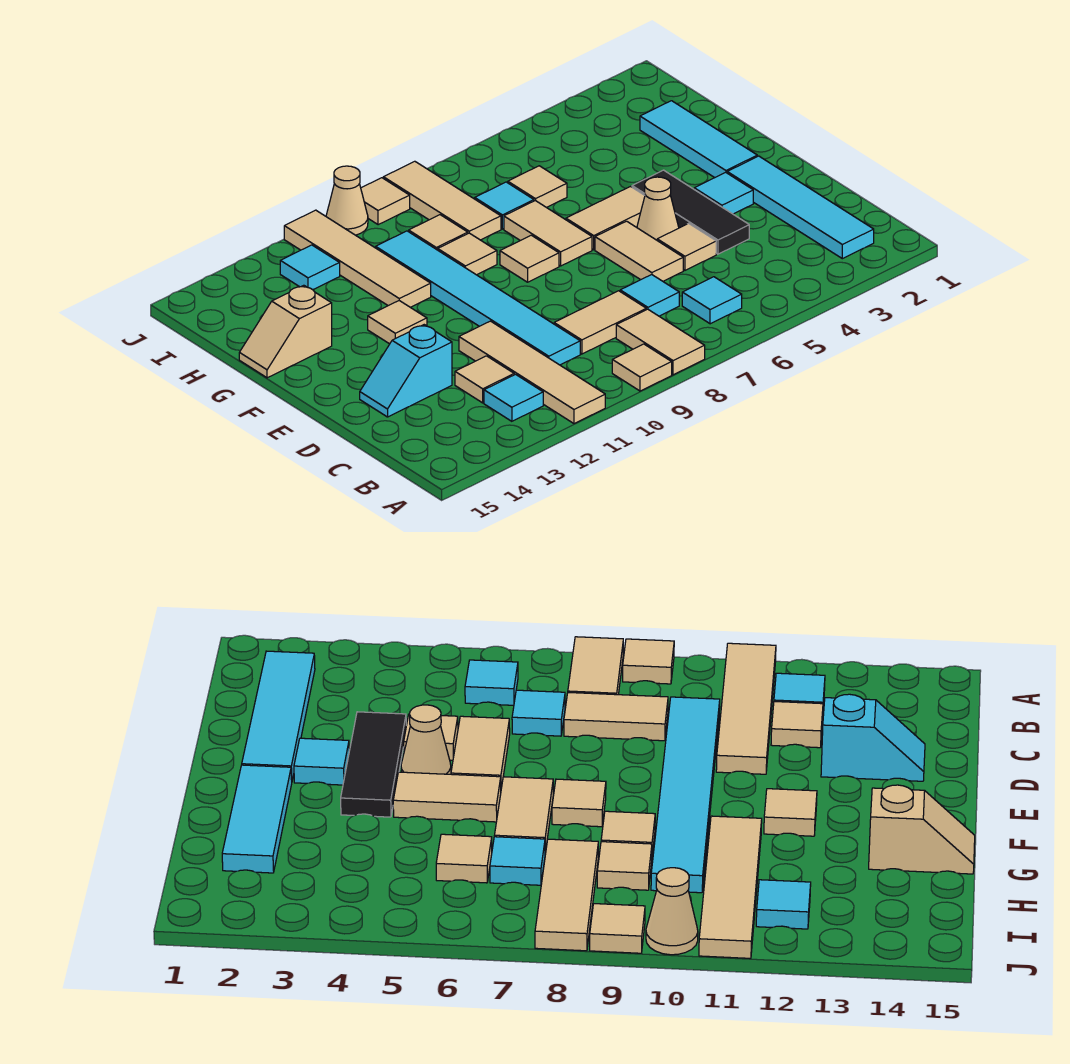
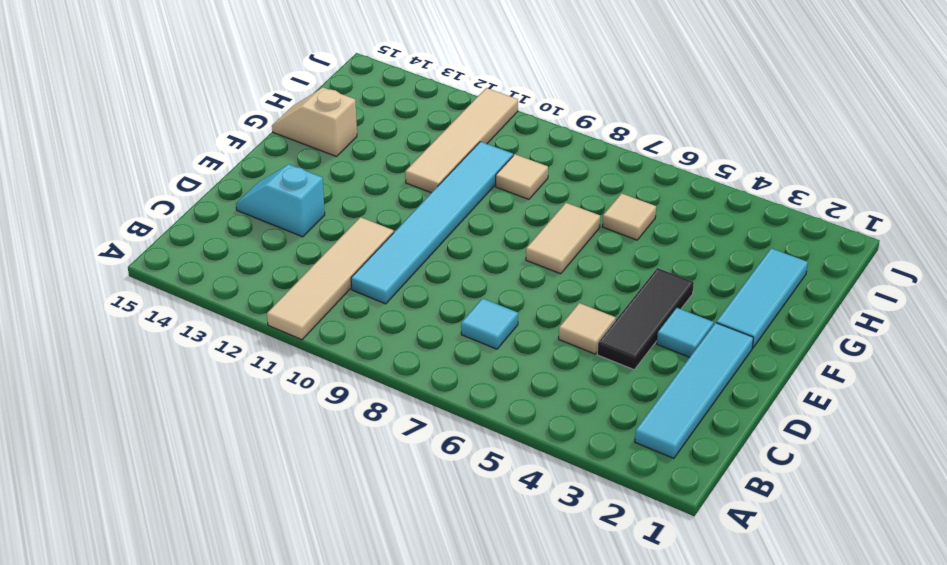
none -> tan 1x2 tile [616,309,705,375]
none -> tan 1x1 tile [612,344,672,391]
none -> cyan 1x1 tile [682,277,742,324]
none -> cyan 1x1 tile [484,374,543,421]

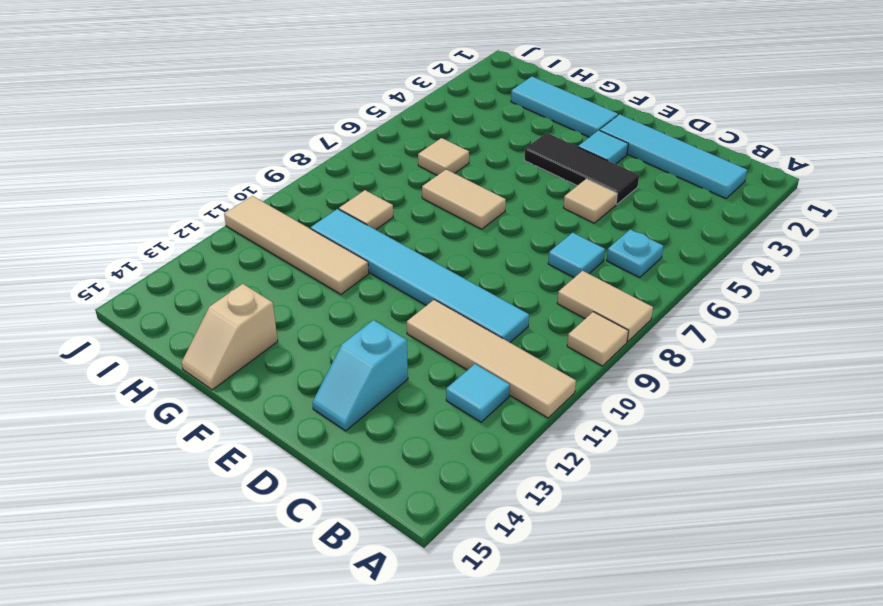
cyan 1x1 plate [606,229,663,277] -> cyan 1x1 tile [682,277,742,324]
none -> tan 1x2 tile [554,291,646,354]
none -> tan 1x1 tile [455,356,514,403]
none -> tan 1x2 tile [595,221,683,281]
none -> tan 1x1 cone [637,177,679,240]

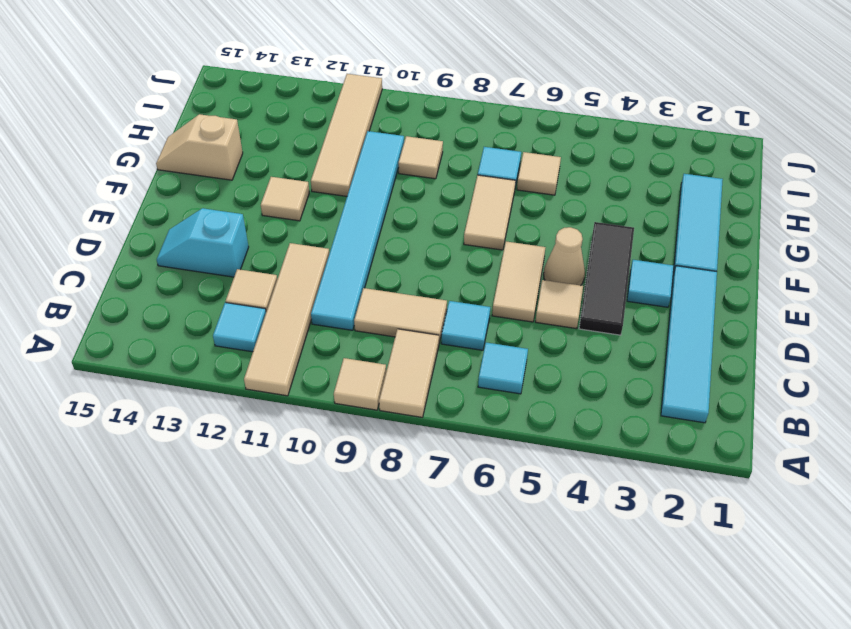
none -> tan 1x2 tile [566,187,645,250]
none -> tan 1x1 tile [500,235,559,282]
none -> tan 1x1 tile [438,233,497,275]
none -> tan 1x3 tile [383,161,501,240]

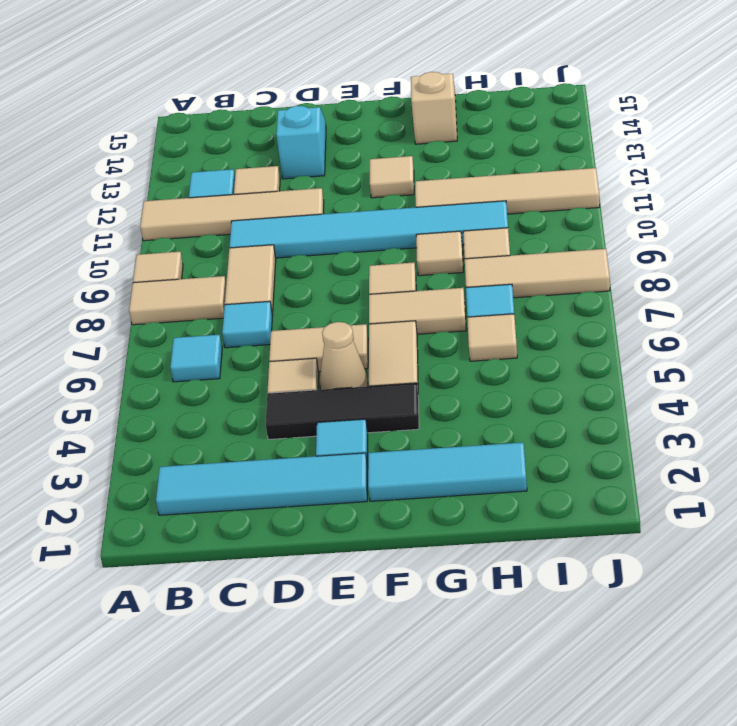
none -> cyan 1x1 tile [280,245,340,290]
none -> tan 1x1 tile [361,178,410,225]
none -> tan 1x1 cone [326,166,368,235]

